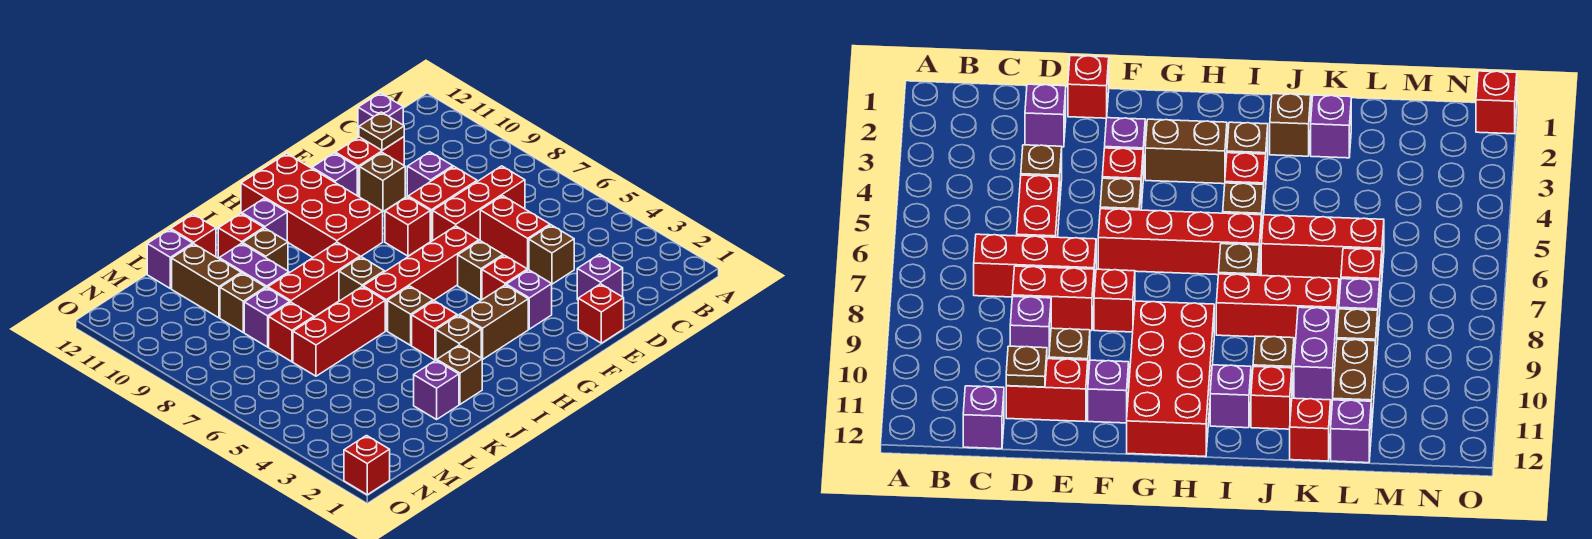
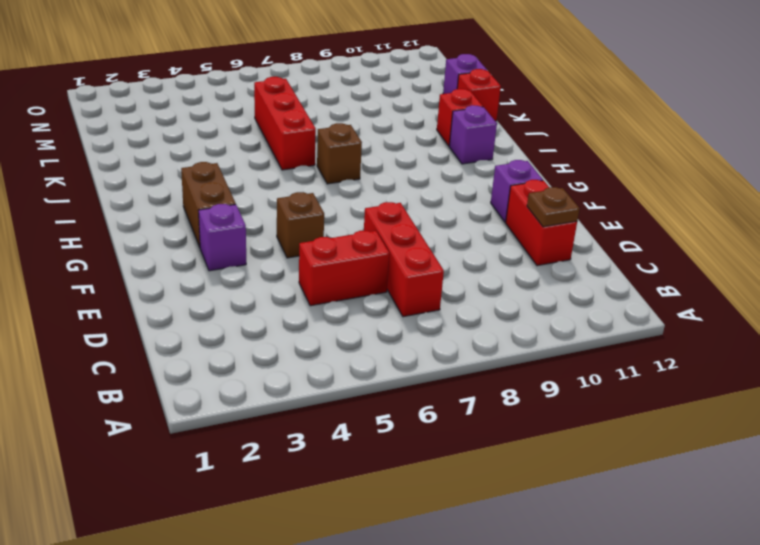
none -> purple 1x1 brick [358,93,403,137]
none -> purple 1x1 brick [577,254,623,300]
none -> brown 1x1 brick [529,225,574,284]
none -> red 1x2 brick [408,167,477,241]

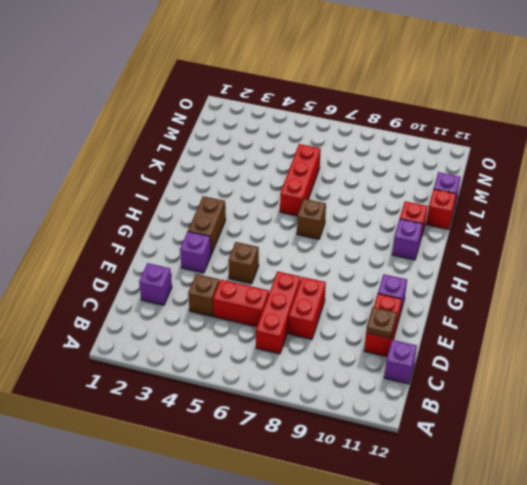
none -> purple 1x1 brick [407,152,453,197]
none -> red 1x1 brick [578,284,624,343]
none -> brown 1x1 brick [360,153,405,212]
none -> red 1x1 brick [482,255,527,300]

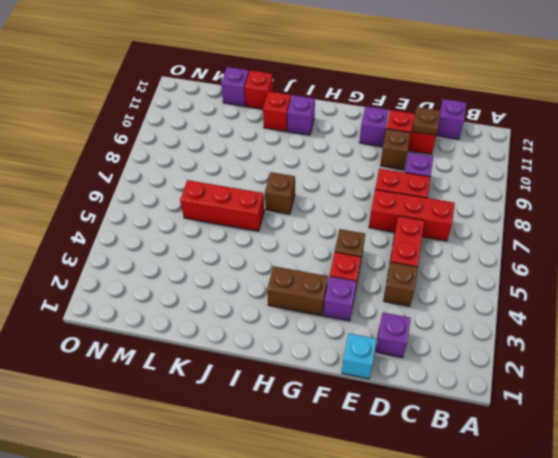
cyan 1x1 brick [342,333,377,379] -> red 1x1 brick [578,284,624,343]
none -> red 1x4 brick [363,226,479,331]
none -> red 1x1 brick [385,197,430,256]
none -> red 2x4 brick [241,153,383,257]
none -> brown 1x1 brick [436,315,481,361]

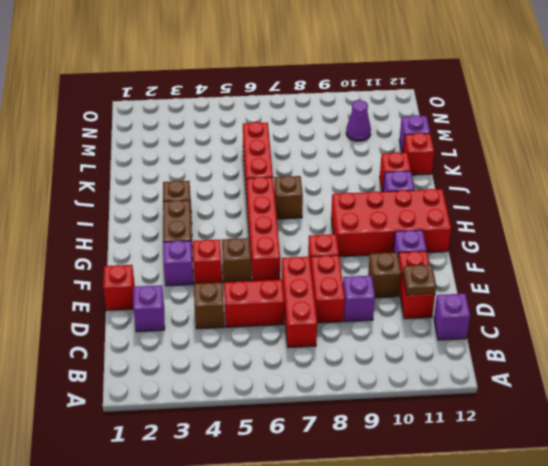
purple 1x1 cone [346,100,371,141] -> none
none -> red 1x1 brick [412,301,457,360]
none -> brown 1x1 brick [388,286,433,345]
none -> red 1x3 brick [268,242,360,317]
none -> brown 1x1 brick [437,345,483,404]

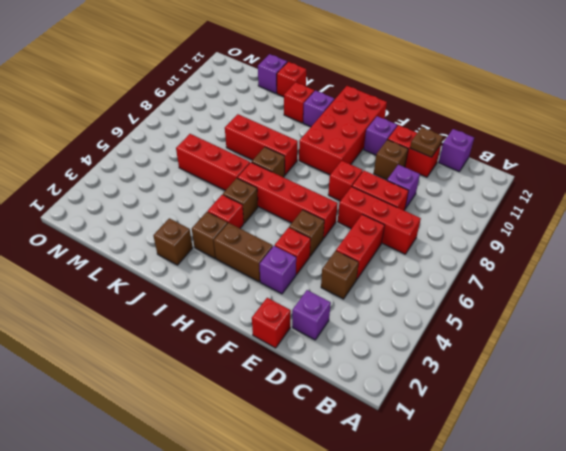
none -> brown 1x1 brick [243,228,288,271]
none -> purple 1x1 brick [414,360,459,419]
none -> purple 1x2 brick [219,243,289,288]
none -> red 1x1 brick [269,302,314,362]

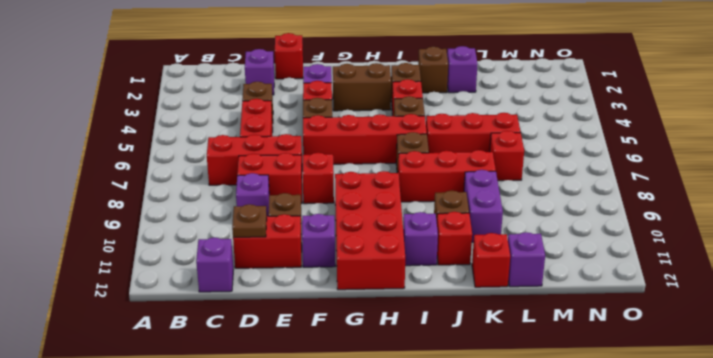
none -> purple 1x1 brick [244,288,290,347]
none -> brown 1x1 brick [220,273,266,332]
none -> brown 1x2 brick [172,244,241,318]
none -> red 1x1 brick [344,436,390,495]

